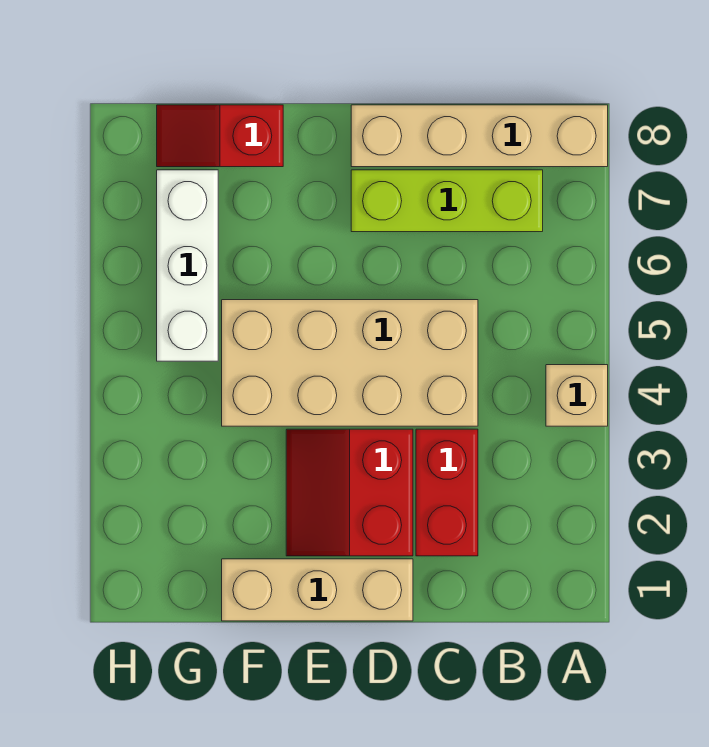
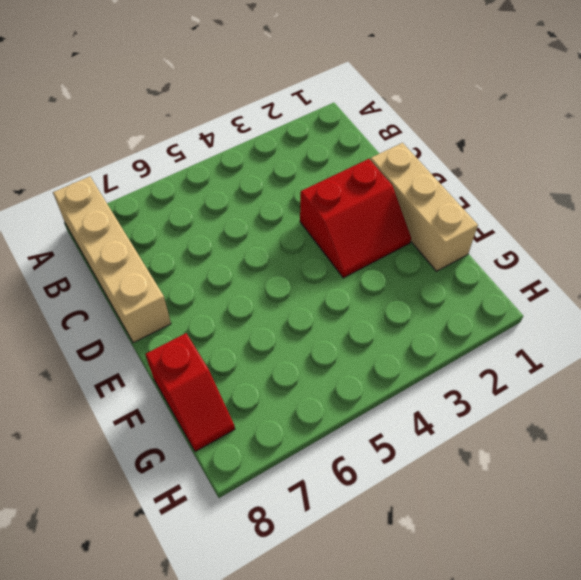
none -> tan 1x1 brick [546,365,608,426]
none -> lime 1x3 brick [351,170,543,232]

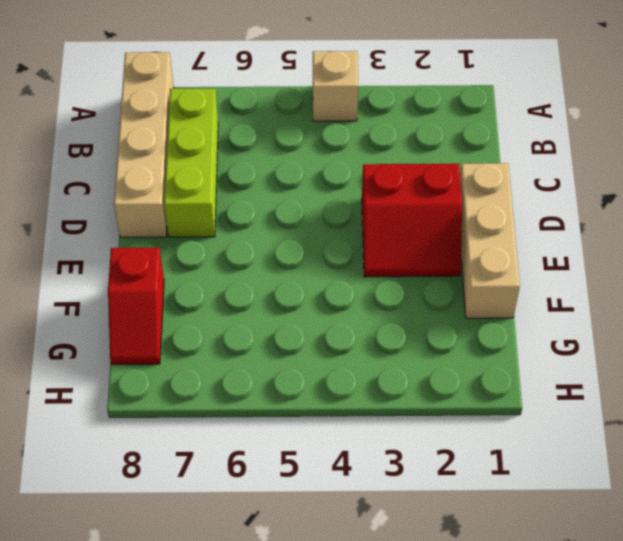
none -> red 1x2 brick [416,429,478,556]
none -> tan 2x4 brick [222,300,478,426]

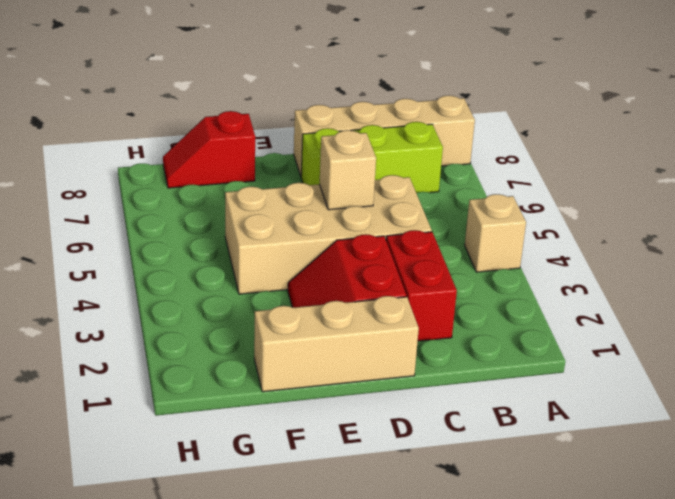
tan 1x1 brick [320,130,376,210] -> none
none -> white 1x3 brick [157,170,218,361]

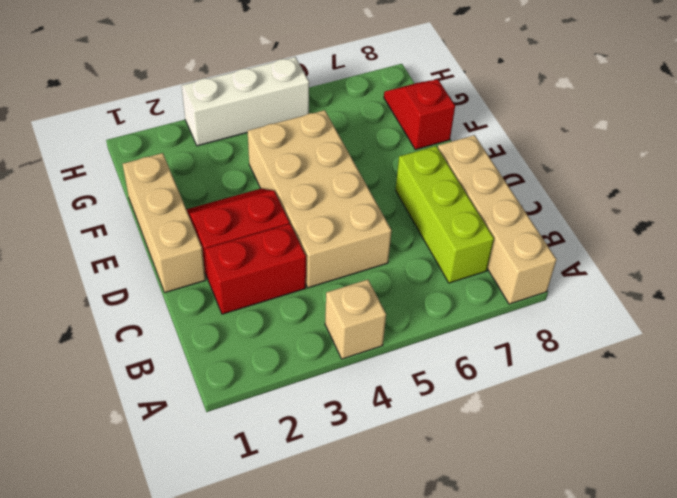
white 1x3 brick [181,57,309,146] -> white 1x3 brick moved to [157,170,218,361]

